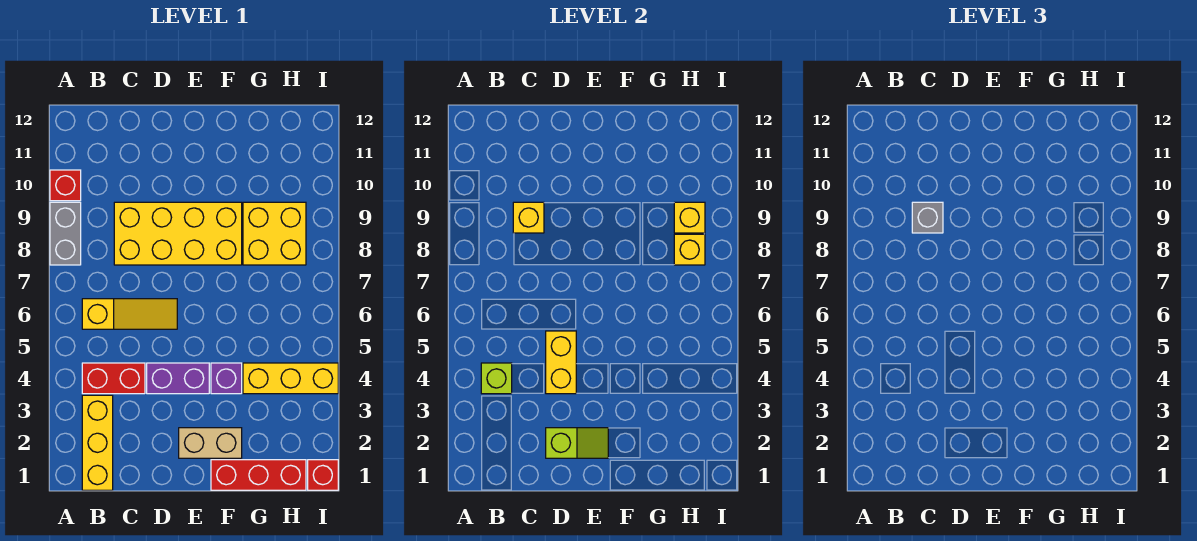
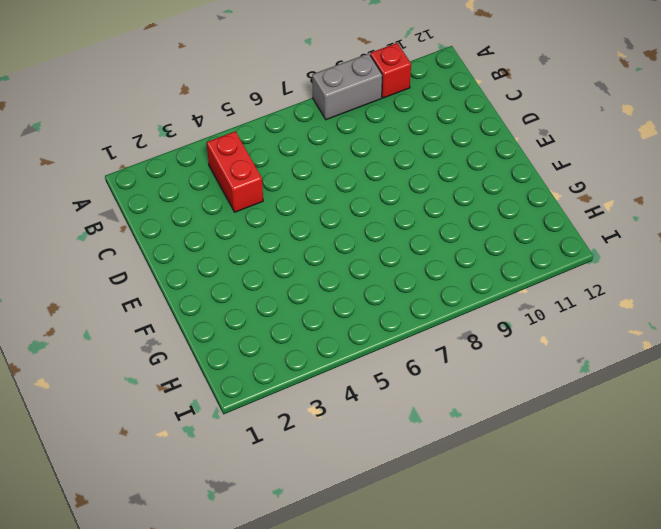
none -> yellow 1x3 brick [82,395,113,490]
none -> yellow 1x3 slope [82,299,177,329]
none -> yellow 2x4 brick [114,202,242,265]

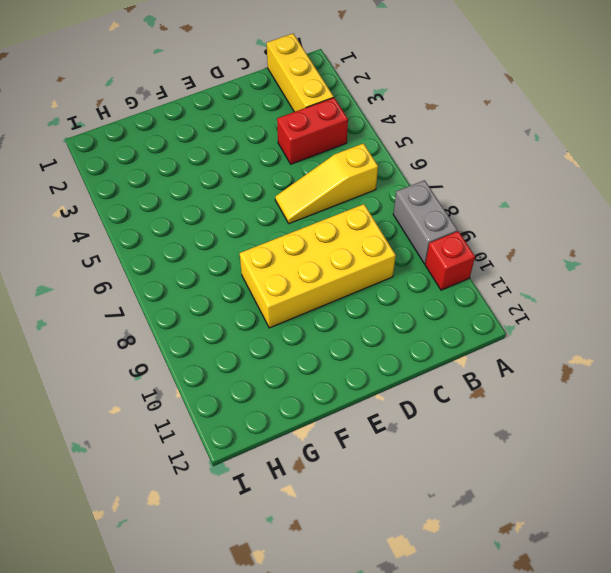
none -> purple 1x2 brick [147,363,209,394]
none -> tan 1x2 brick [179,428,242,458]
none -> red 1x3 brick [211,460,306,490]

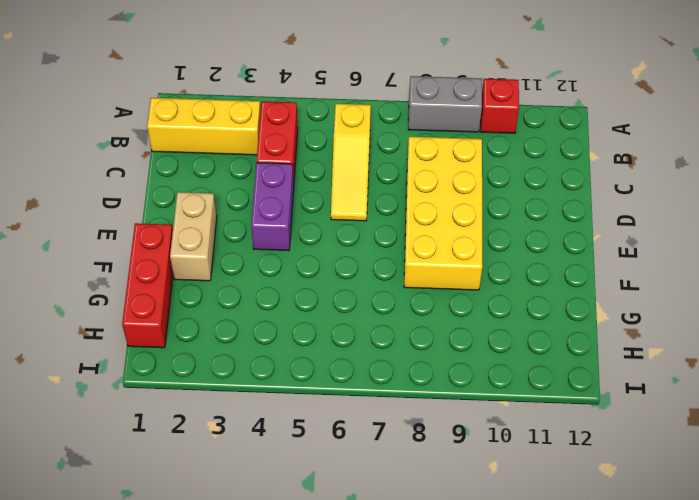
none -> purple 1x1 brick [211,363,242,394]
none -> yellow 1x3 brick [243,363,338,394]
none -> yellow 2x2 brick [243,202,306,265]

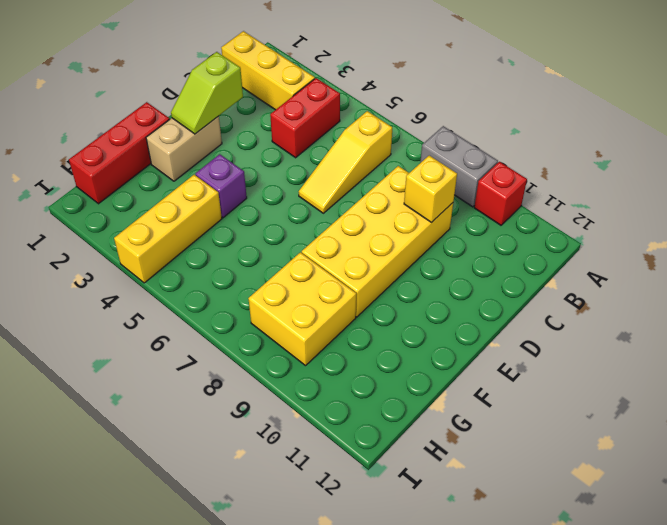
none -> purple 1x2 brick [147,363,209,394]
none -> red 1x1 brick [308,460,338,490]
none -> lime 1x1 brick [481,363,512,394]

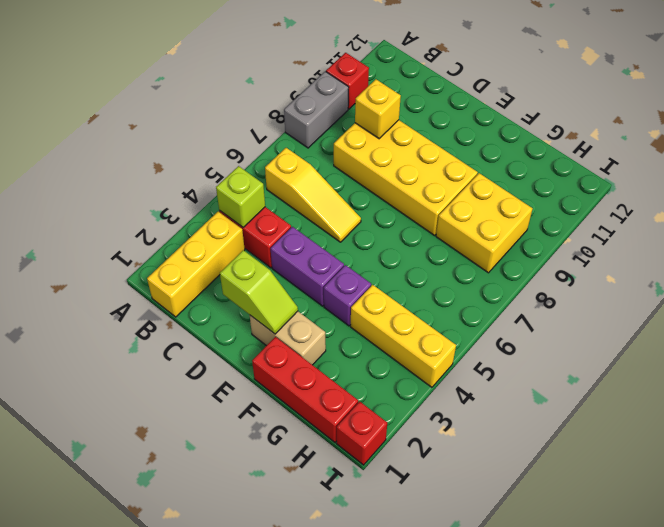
none -> yellow 1x2 brick [546,331,576,394]
none -> yellow 1x1 brick [674,234,705,265]
none -> yellow 1x1 brick [674,202,705,233]

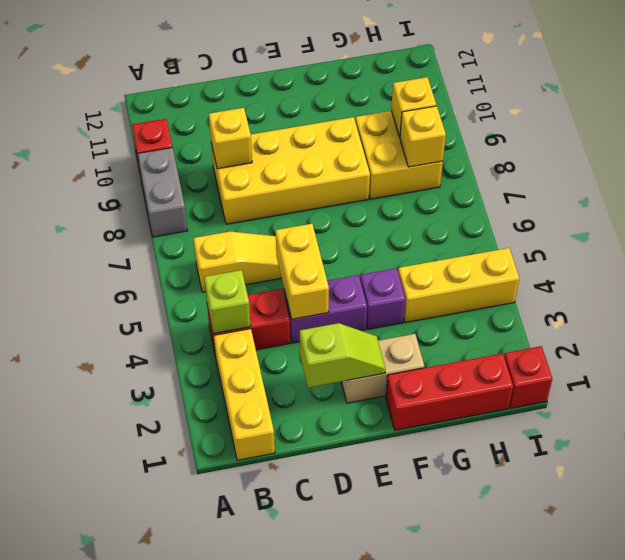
none -> grey 1x1 brick [912,202,943,233]

